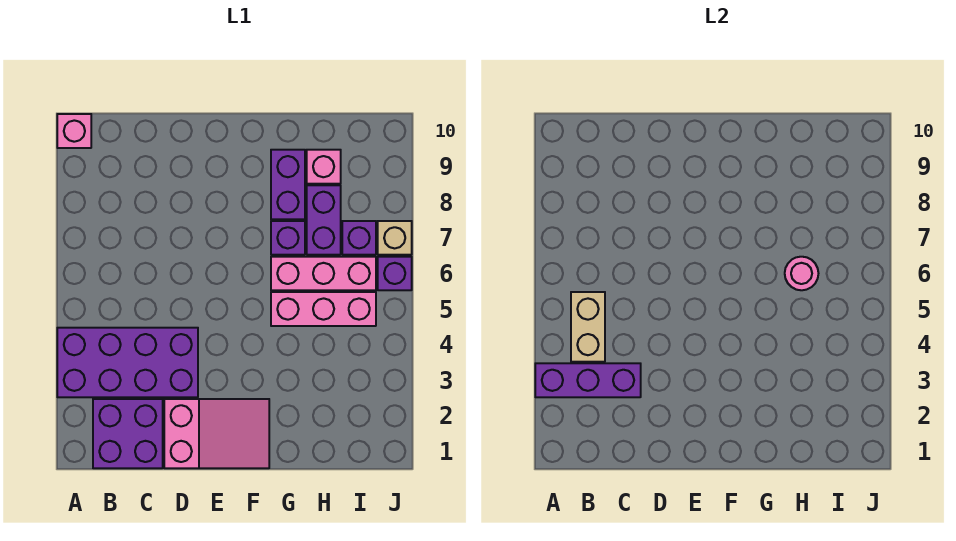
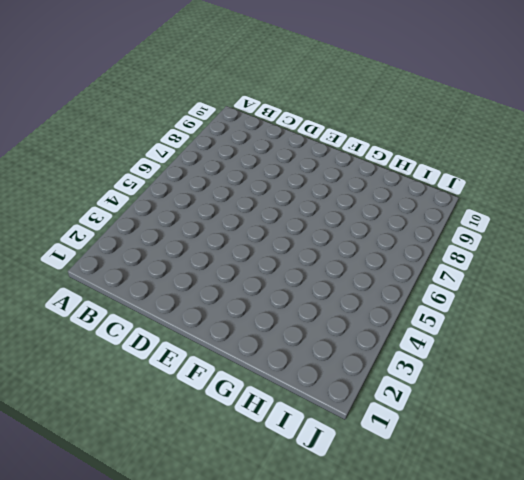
none -> purple 2x4 brick [57,328,198,397]
none -> pink 1x1 brick [57,114,91,148]
none -> purple 2x2 brick [93,399,163,468]

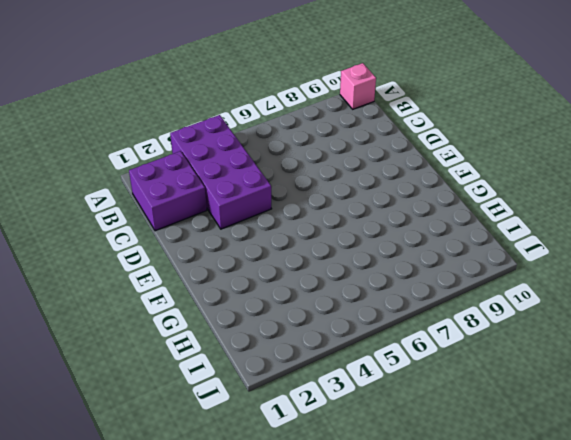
none -> pink 2x3 slope [164,399,269,468]
none -> pink 1x3 brick [271,292,376,326]
none -> pink 1x3 brick [271,257,376,290]

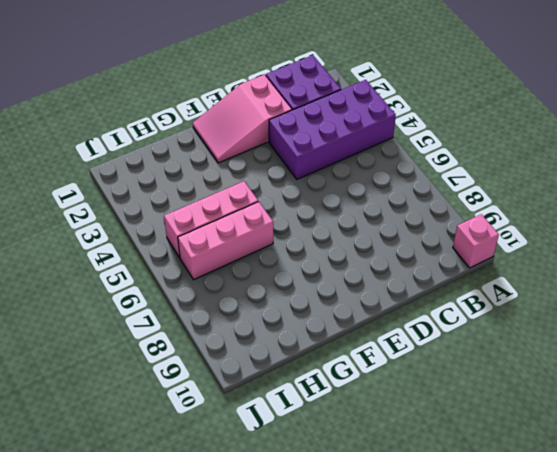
none -> purple 1x1 brick [271,221,305,255]
none -> purple 1x2 brick [271,150,305,219]
none -> purple 1x2 brick [307,185,341,255]

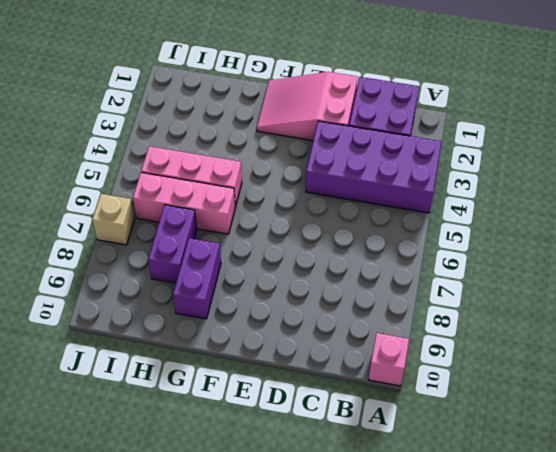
none -> purple 1x1 brick [271,221,305,255]
none -> pink 1x1 brick [307,150,341,184]
none -> purple 1x1 brick [342,221,376,255]

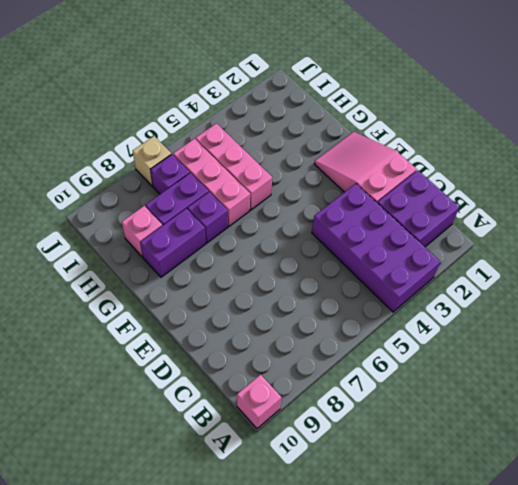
none -> purple 1x1 brick [378,257,412,290]
none -> purple 1x3 brick [535,363,641,397]
none -> tan 1x2 brick [571,292,605,362]

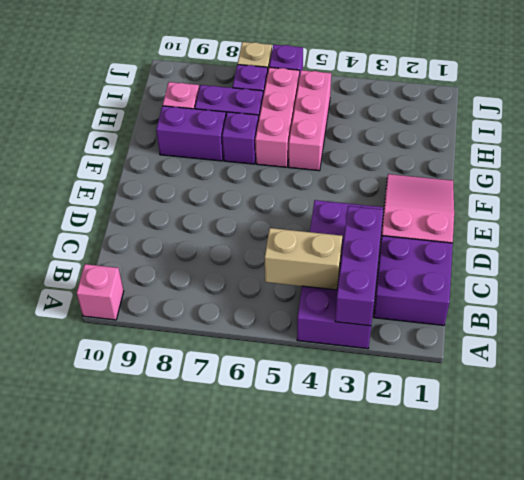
none -> pink 1x1 round brick [785,257,818,290]

